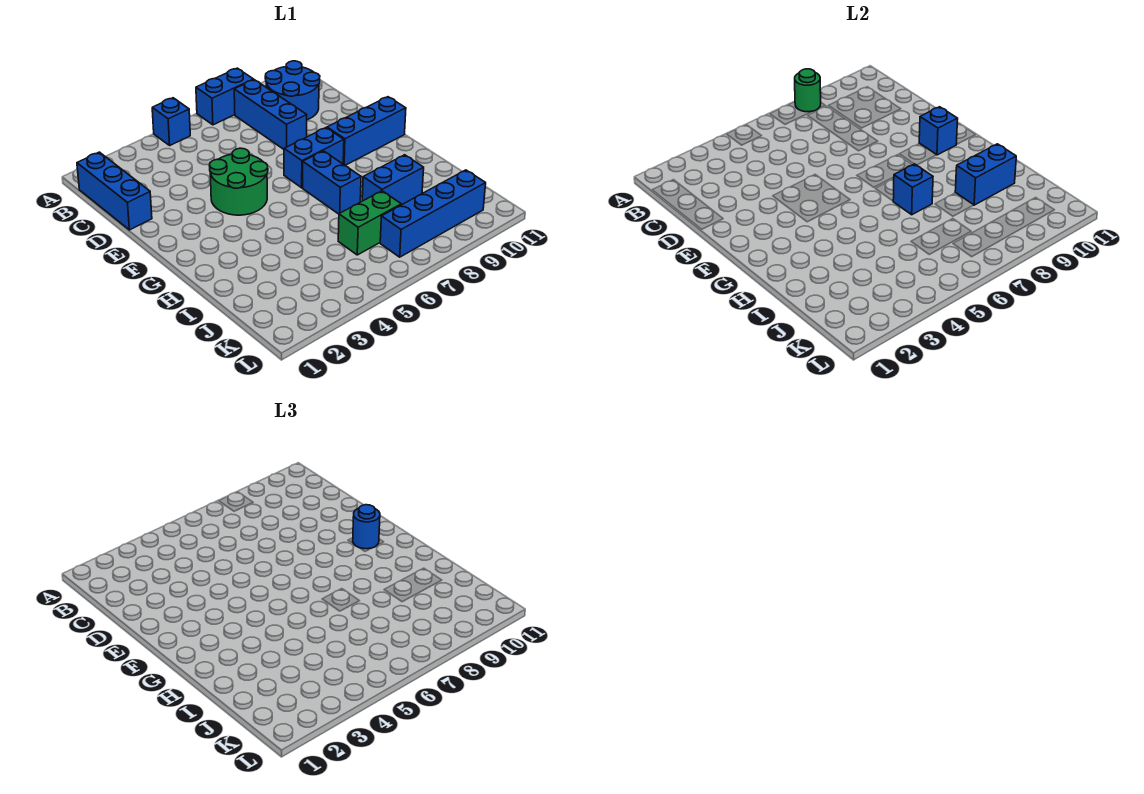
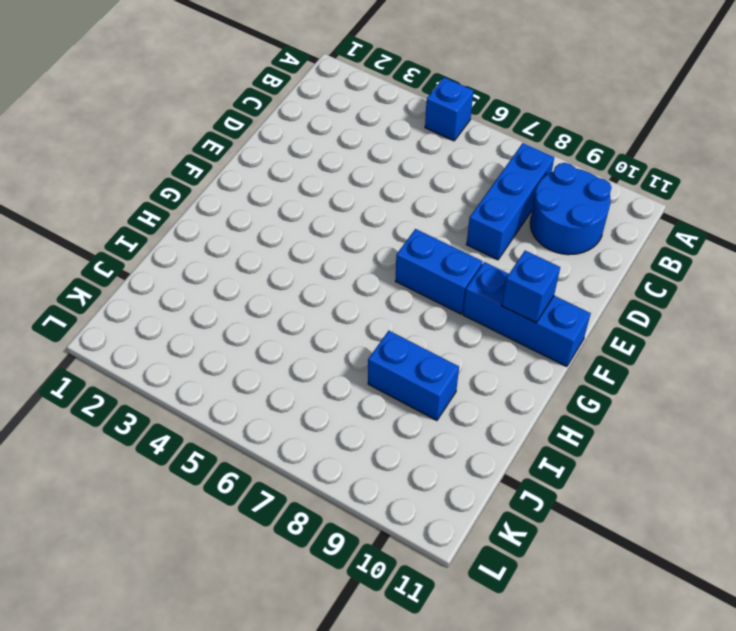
none -> blue 1x2 brick [196,68,254,125]
none -> blue 1x3 brick [77,152,152,230]
none -> green 2x2 round brick [209,148,268,215]

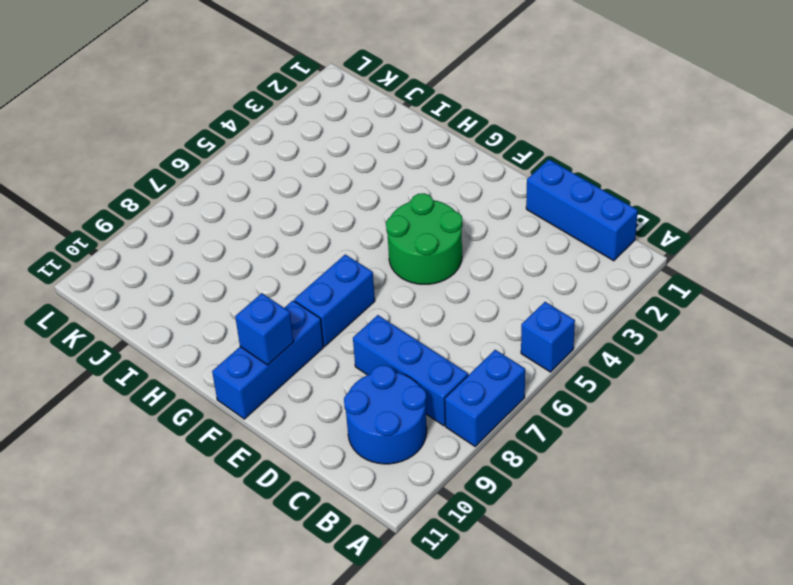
none -> blue 1x2 brick [303,151,361,214]
none -> blue 1x2 brick [362,155,424,205]
none -> green 1x2 brick [338,191,401,255]

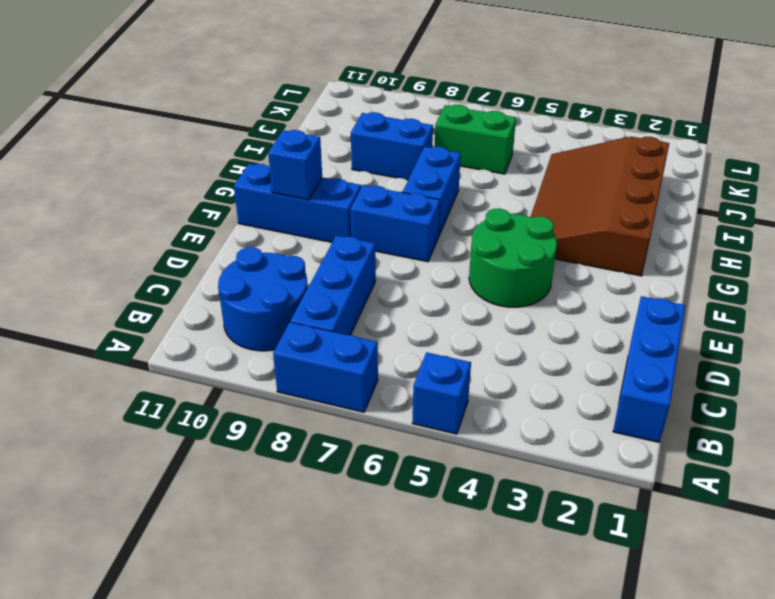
brown 3x4 slope [531,137,669,276] -> none
none -> blue 1x4 brick [380,170,486,257]
none -> green 1x1 round brick [795,69,821,112]
none -> blue 1x1 brick [893,164,933,215]

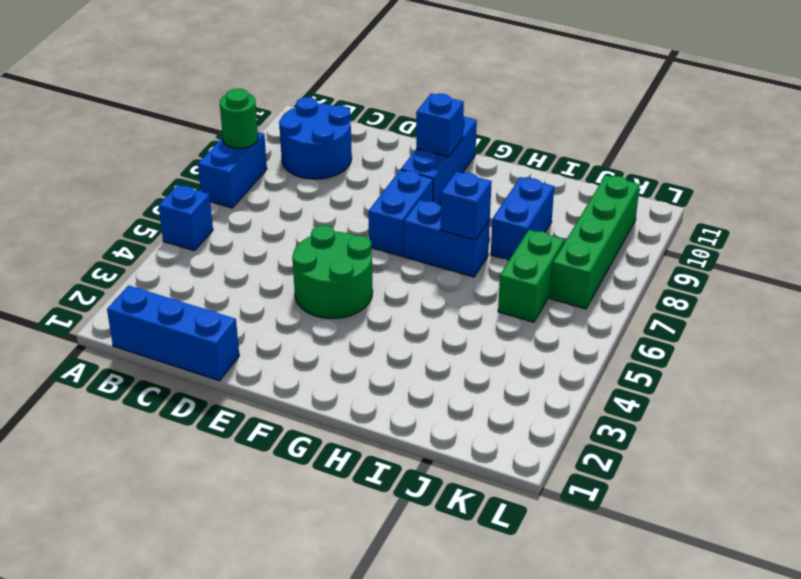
green 1x4 brick [550,175,640,309] -> blue 1x4 brick [380,170,486,257]
none -> blue 1x3 brick [234,80,307,149]
none -> blue 1x2 brick [955,144,1016,205]
none -> blue 1x1 round brick [353,505,380,549]

